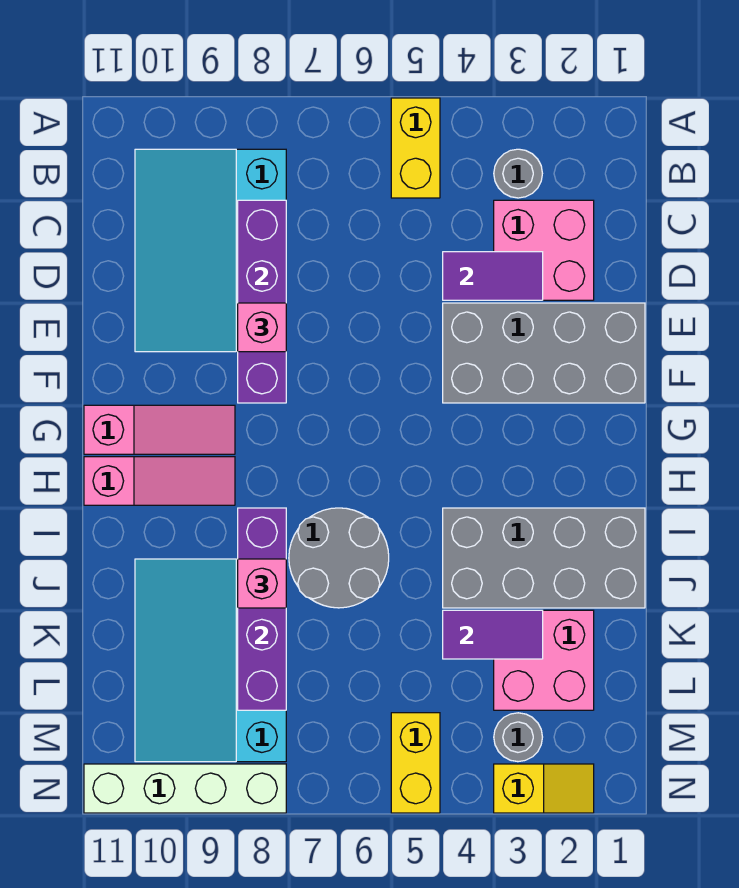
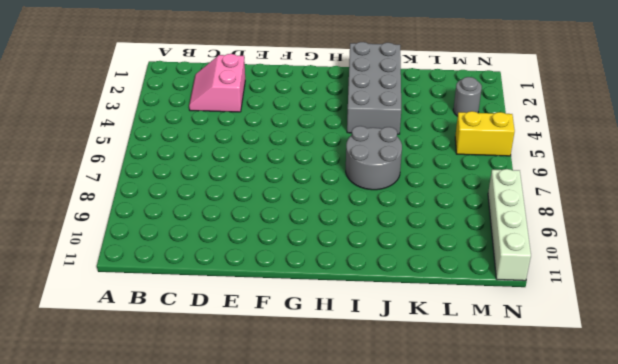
pink 2x2 slope [189,54,245,112] -> pink 2x2 brick [494,200,594,300]
none -> yellow 1x2 brick [391,98,440,198]
none -> grey 1x1 round brick [494,149,542,198]
none -> cyan 3x4 slope [135,149,286,352]

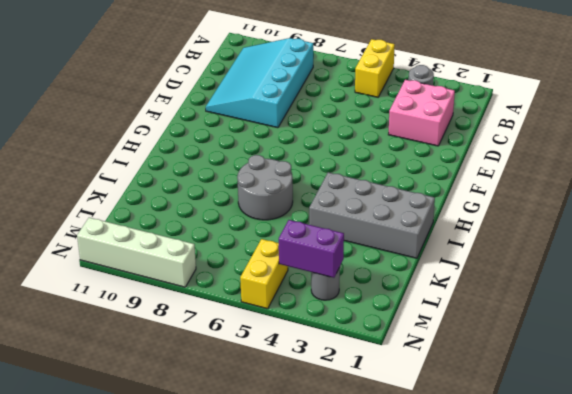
purple 1x2 brick [279,220,344,278] -> none
none -> grey 2x4 brick [443,303,645,403]
none -> pink 1x3 slope [84,405,235,454]
none -> pink 1x3 slope [84,457,235,505]

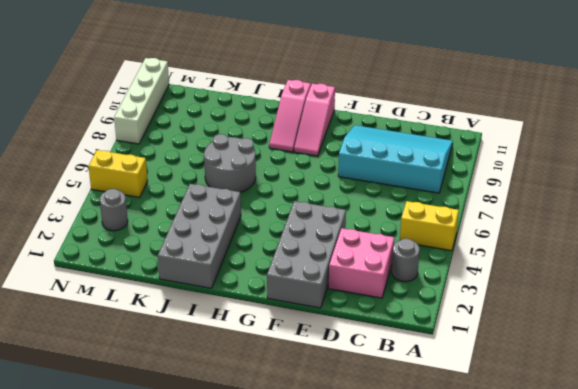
none -> cyan 3x4 slope [135,559,286,762]
none -> pink 2x2 brick [494,610,594,710]
none -> yellow 1x2 slope [494,764,594,813]

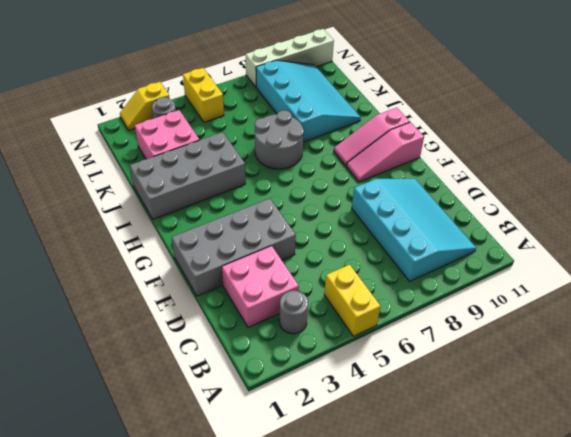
none -> purple 1x4 brick [238,200,286,403]
none -> purple 1x2 tile [443,252,543,300]
none -> purple 1x4 brick [238,508,286,710]

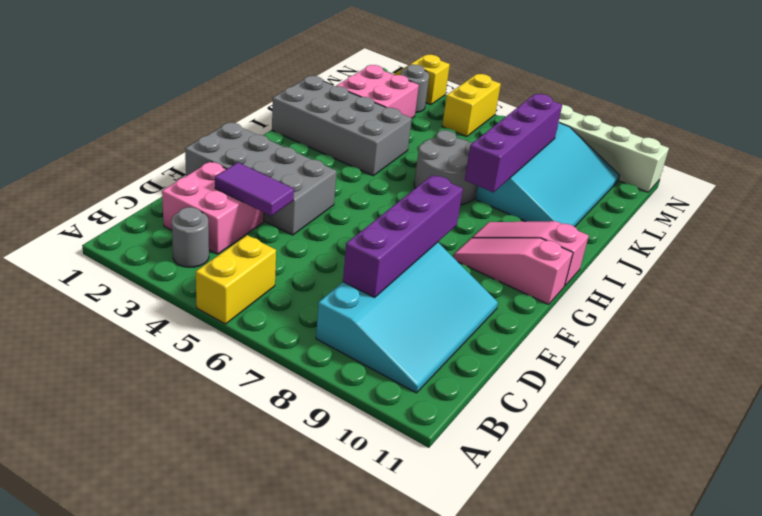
none -> purple 1x2 tile [443,610,543,659]
none -> pink 1x1 brick [238,303,286,352]
none -> pink 1x1 brick [238,559,286,608]

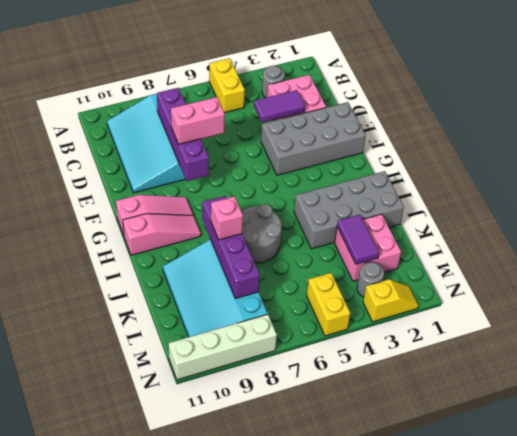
pink 1x2 brick [171,97,225,144] -> pink 1x1 brick [238,303,286,352]
purple 1x2 tile [337,215,379,264] -> purple 1x2 tile turned to [443,610,543,659]

